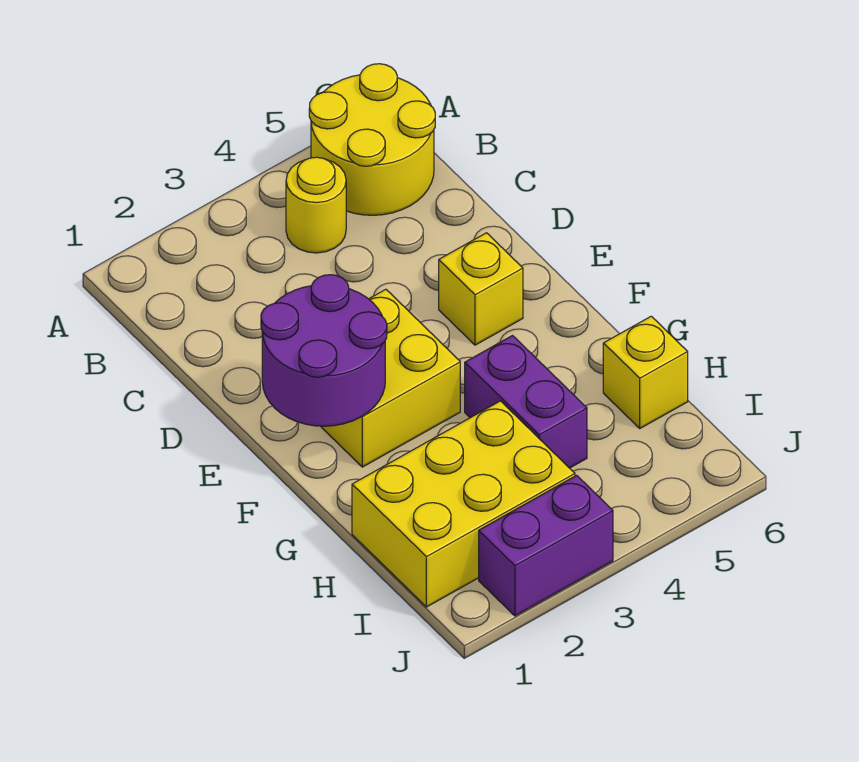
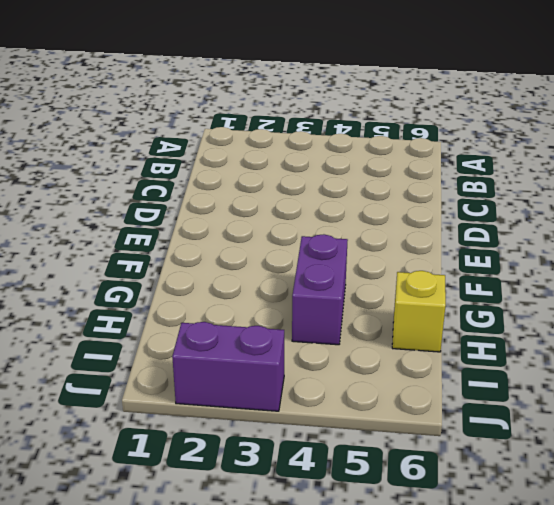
none -> yellow 2x2 round brick [309,64,435,215]
none -> yellow 1x1 round brick [286,157,346,253]

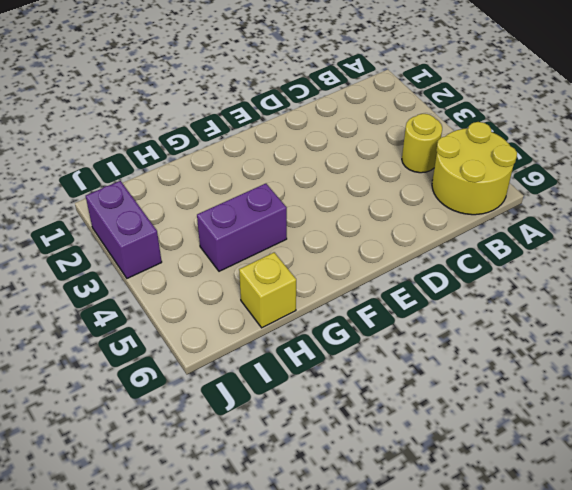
none -> yellow 2x2 brick [321,289,460,467]
none -> yellow 1x1 brick [439,233,523,345]

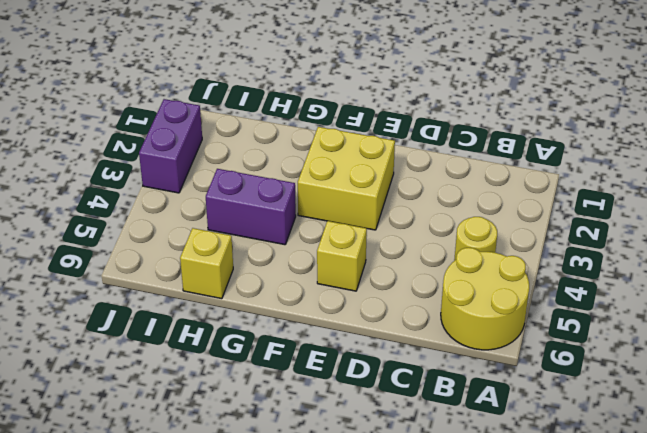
none -> yellow 2x3 brick [352,401,575,607]
none -> purple 2x2 round brick [261,275,387,426]

